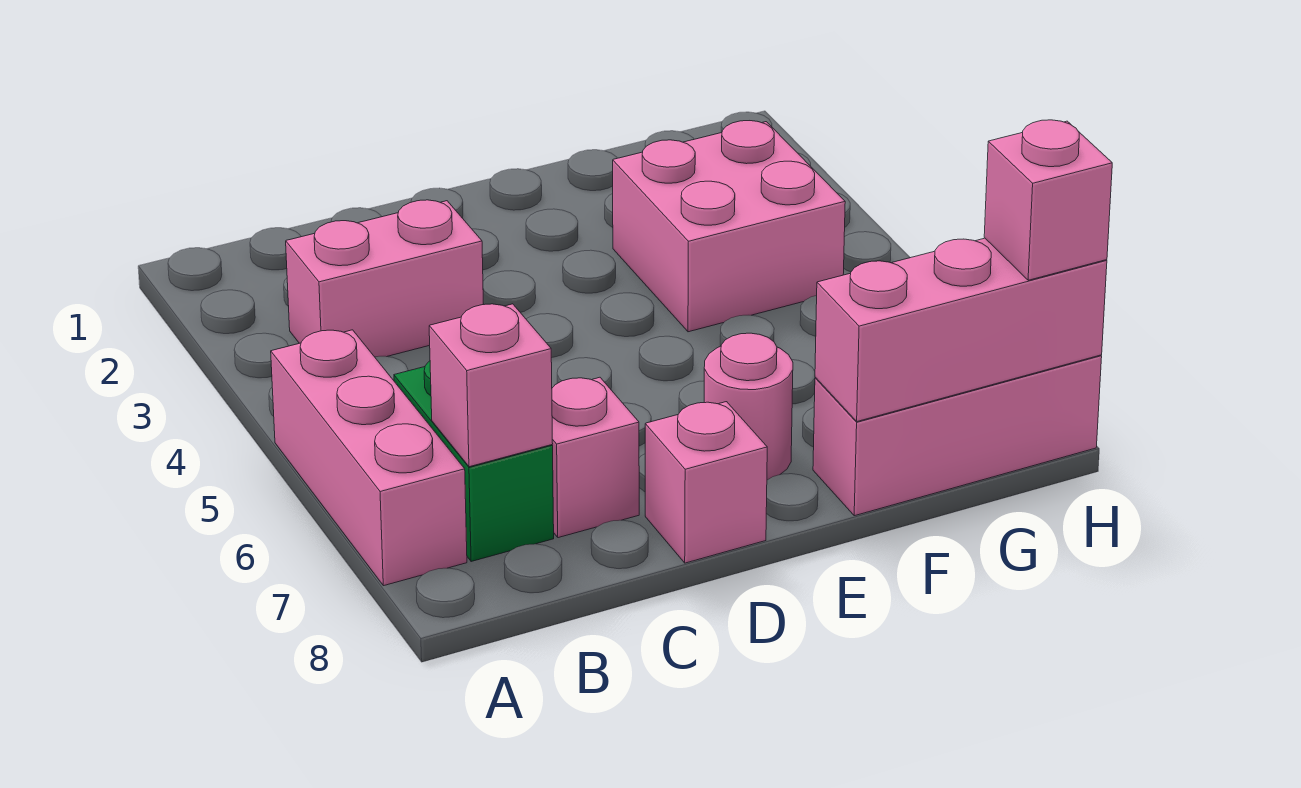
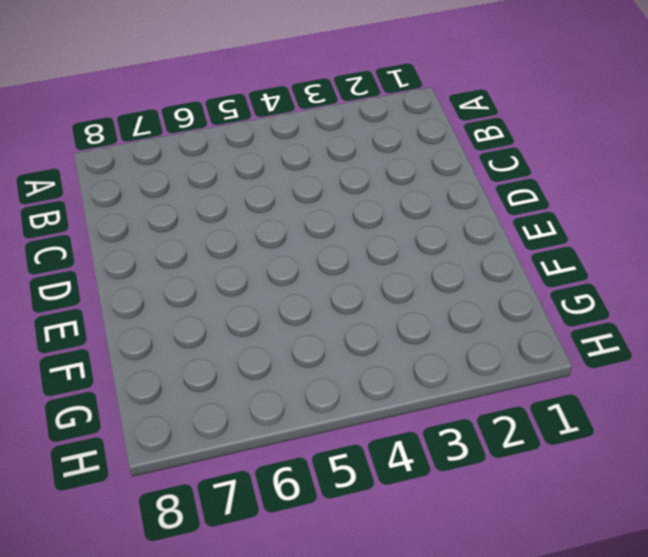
none -> pink 1x3 brick [271,330,467,586]
none -> pink 1x2 brick [286,200,483,357]

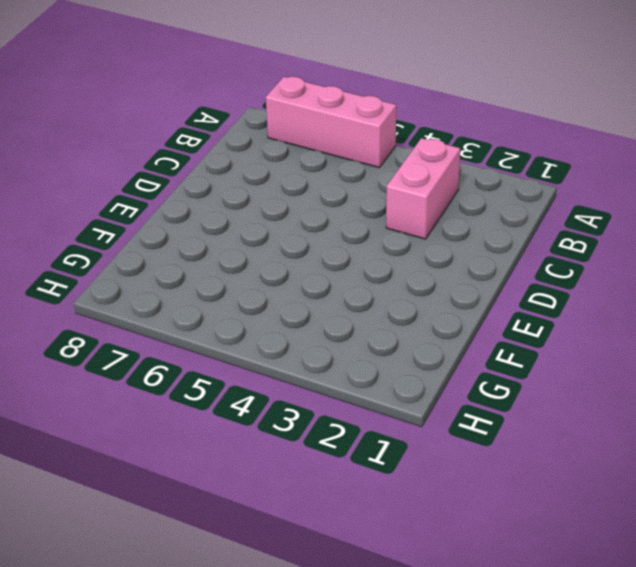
none -> green 1x2 brick [394,361,554,561]
none -> pink 1x1 brick [552,377,639,538]

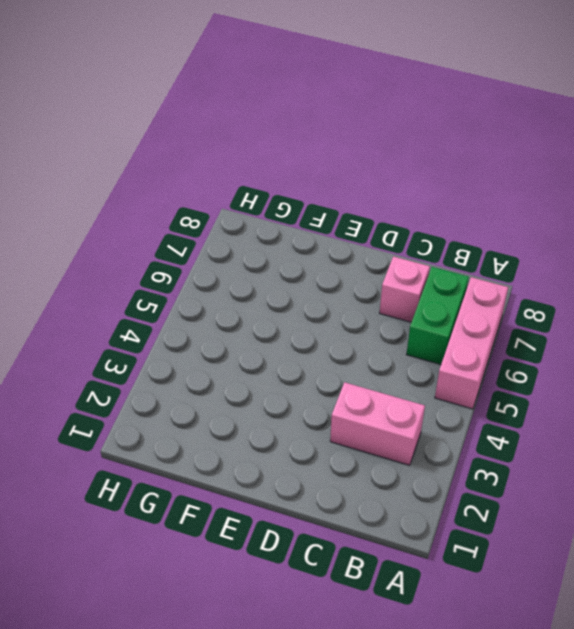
none -> pink 1x1 brick [645,402,767,563]
none -> pink 1x1 round brick [704,333,793,480]

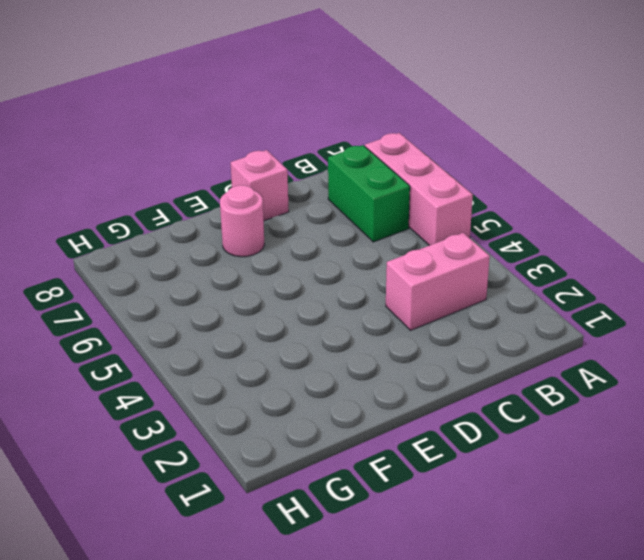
none -> pink 1x1 brick [552,377,639,538]
none -> pink 2x2 brick [613,121,845,332]

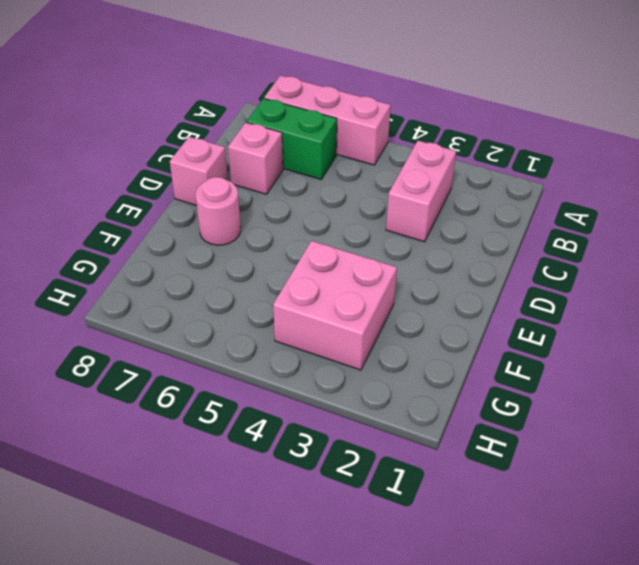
none -> pink 1x3 brick [813,355,1102,516]
none -> pink 1x1 brick [429,304,553,467]

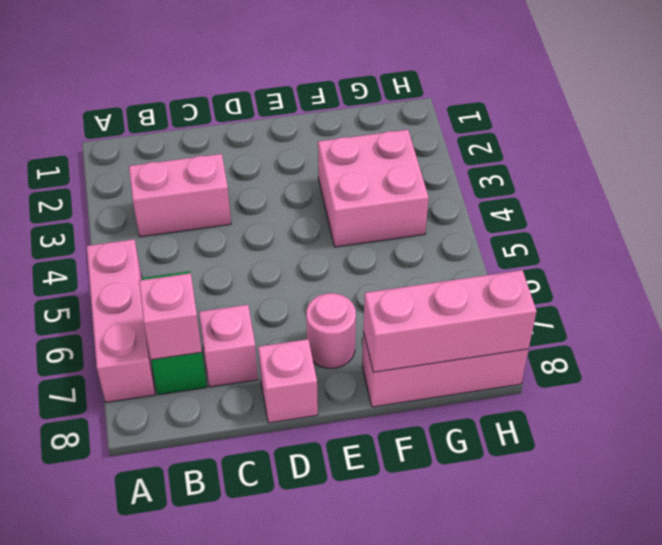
none -> pink 1x1 brick [984,120,1112,280]

